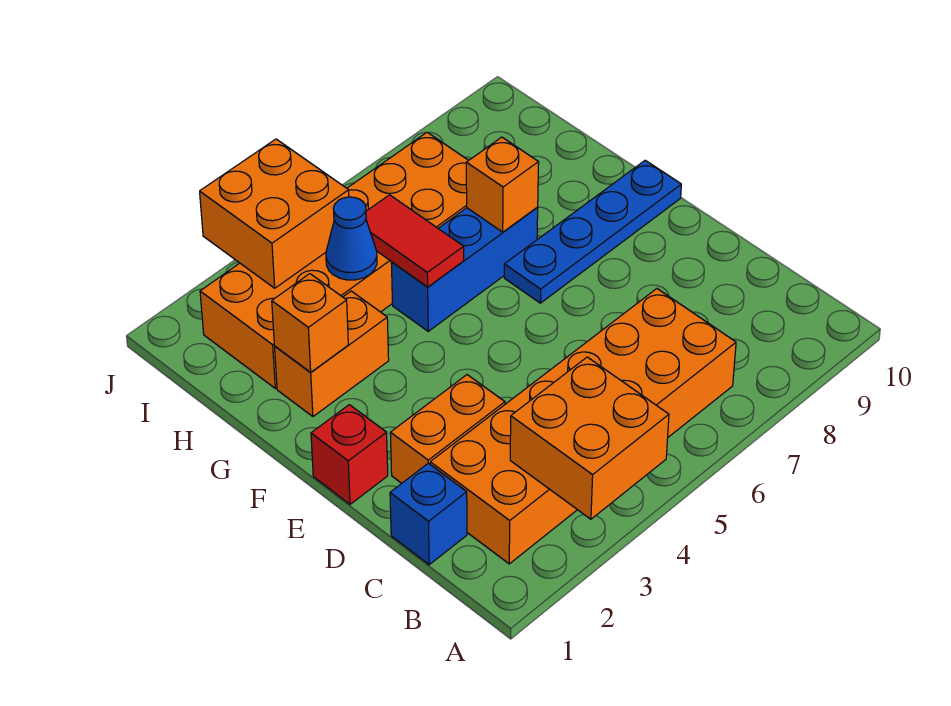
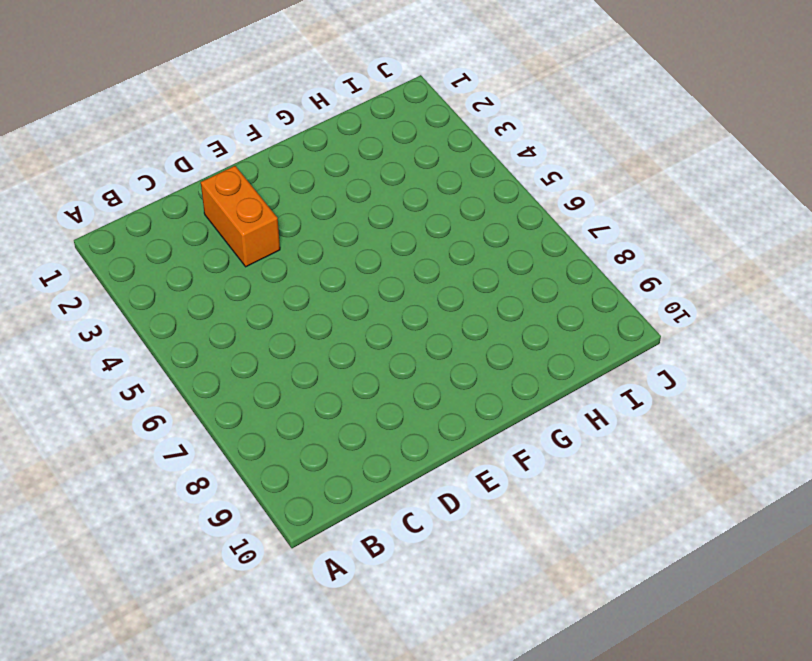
none -> orange 2x6 brick [430,289,736,564]
none -> blue 1x1 brick [390,463,467,565]
none -> red 1x1 brick [311,405,388,504]

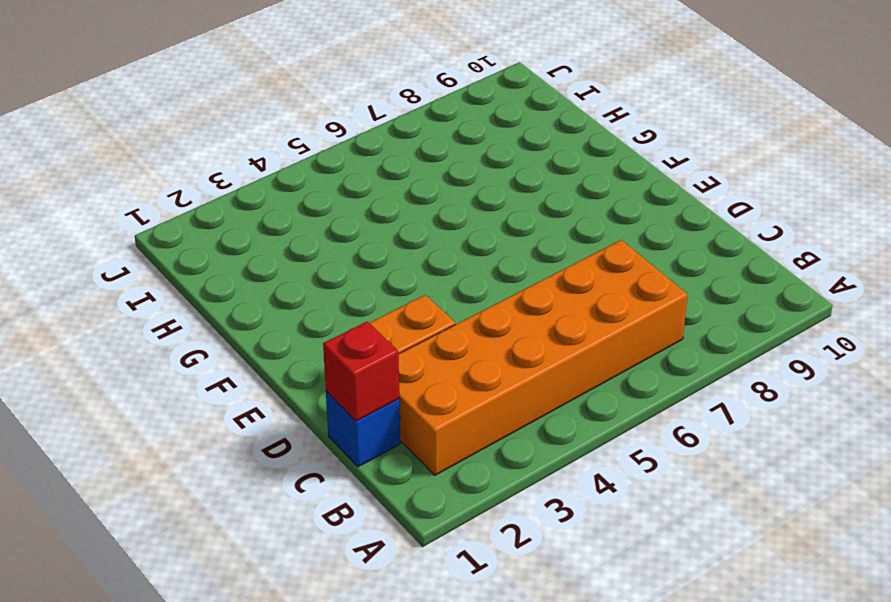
red 1x1 brick [323,321,399,421] -> red 1x1 brick moved to [311,405,388,504]
none -> blue 1x4 plate [504,160,681,303]
none -> orange 1x2 brick [275,291,389,417]
none -> blue 1x3 brick [391,208,538,331]

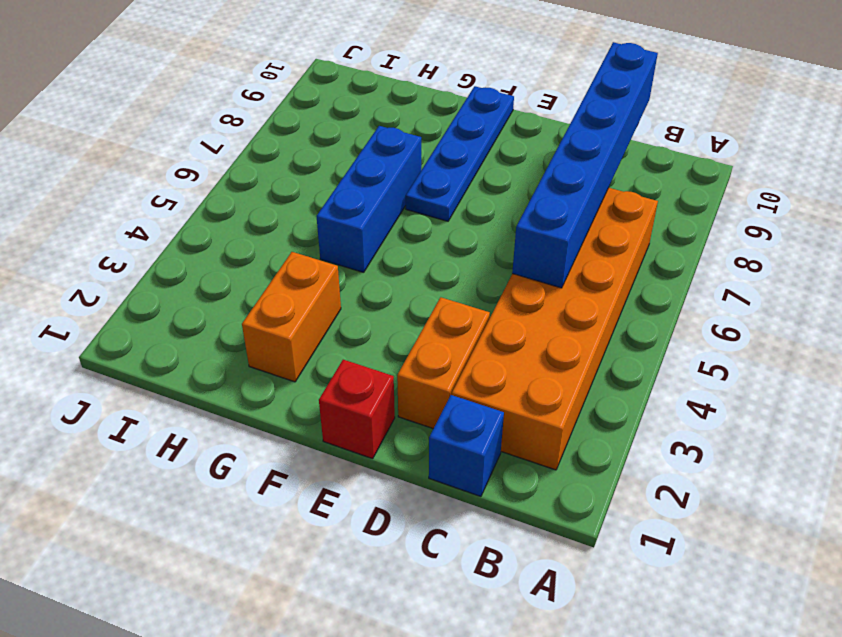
blue 1x6 brick [512,42,658,288] -> none
none -> orange 2x6 brick [200,132,469,388]
none -> orange 2x2 brick [510,357,669,519]
none -> orange 1x1 brick [272,274,348,372]

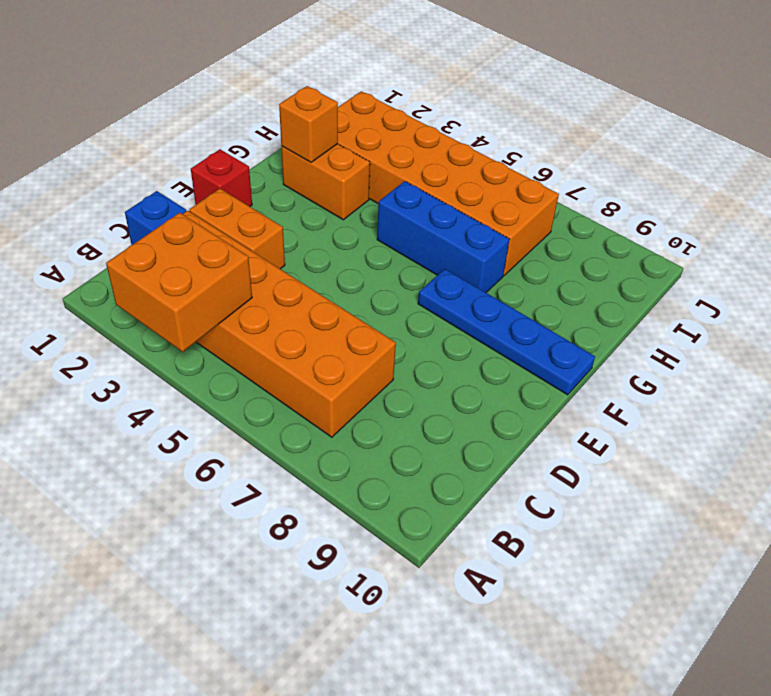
none -> red 1x2 tile [366,195,464,287]
none -> orange 1x1 brick [466,137,539,232]
none -> blue 1x1 cone [326,197,377,280]

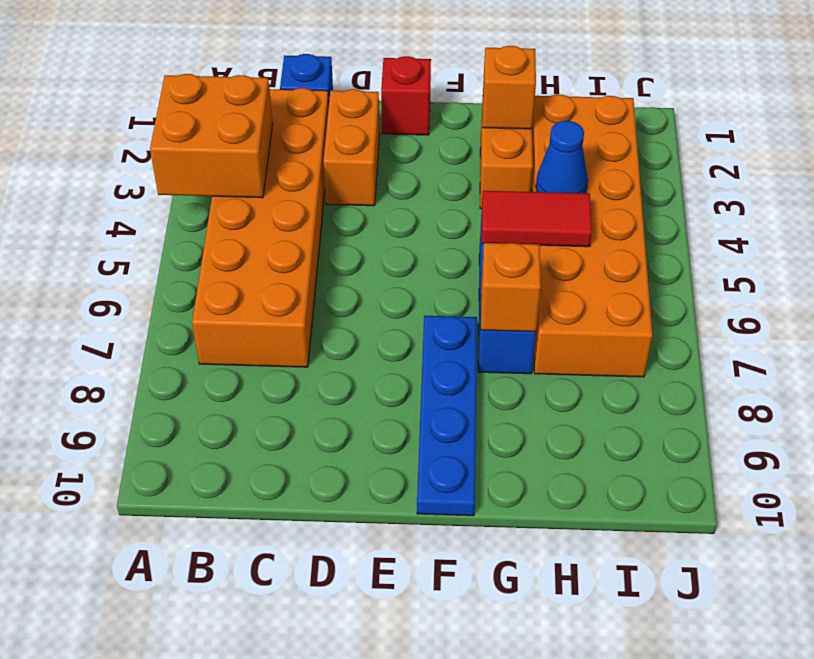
none -> orange 2x2 brick [200,139,349,288]

